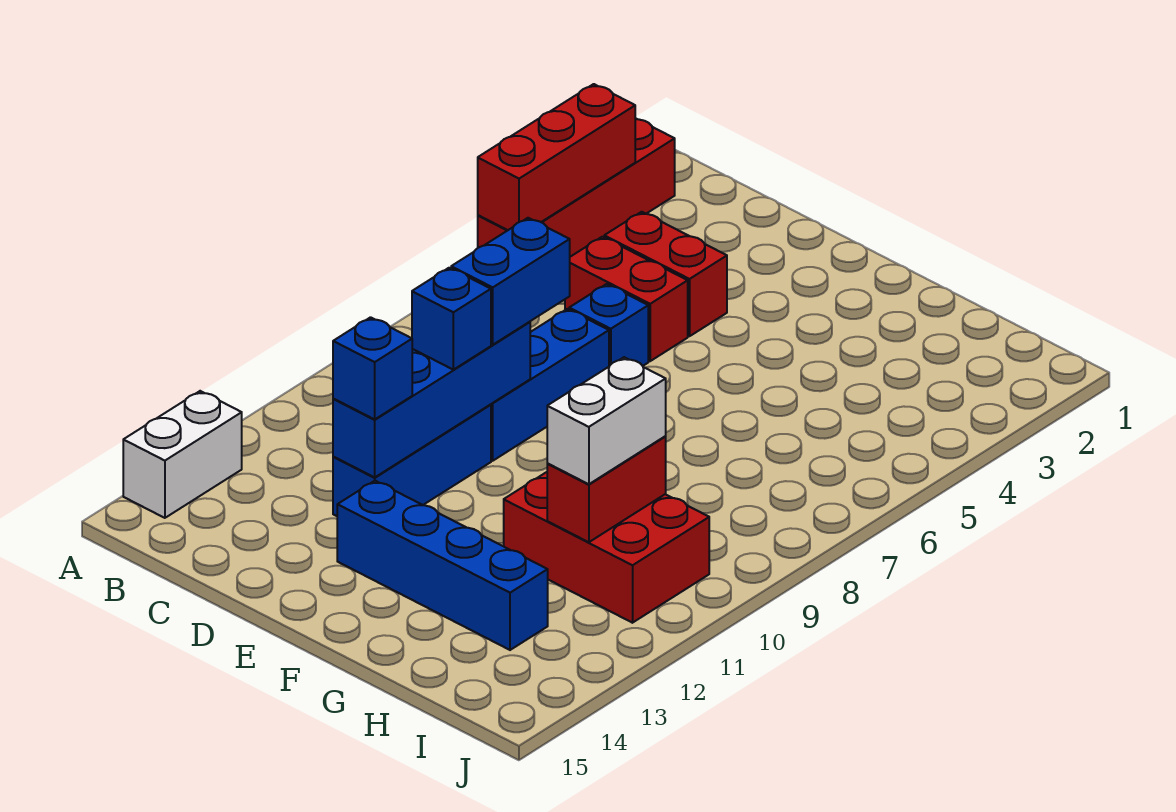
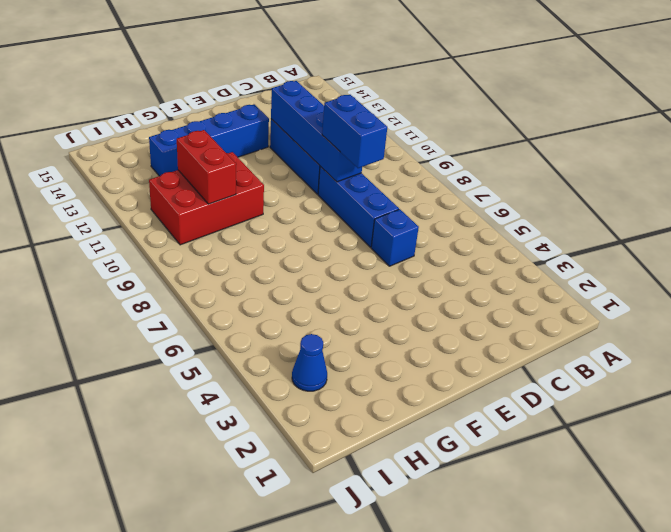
blue 1x1 cone [292,334,327,391] -> none
none -> red 1x4 brick [478,118,675,257]
none -> white 1x2 brick [123,391,242,518]
none -> red 1x2 brick [604,212,727,336]

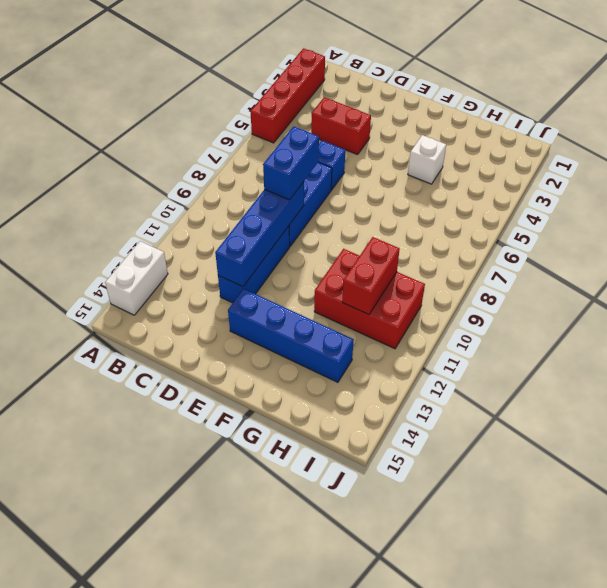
white 1x1 brick [408,135,446,184] -> none
none -> red 1x2 brick [565,237,688,361]
none -> red 1x3 brick [478,84,635,230]
none -> blue 1x1 brick [412,268,491,370]

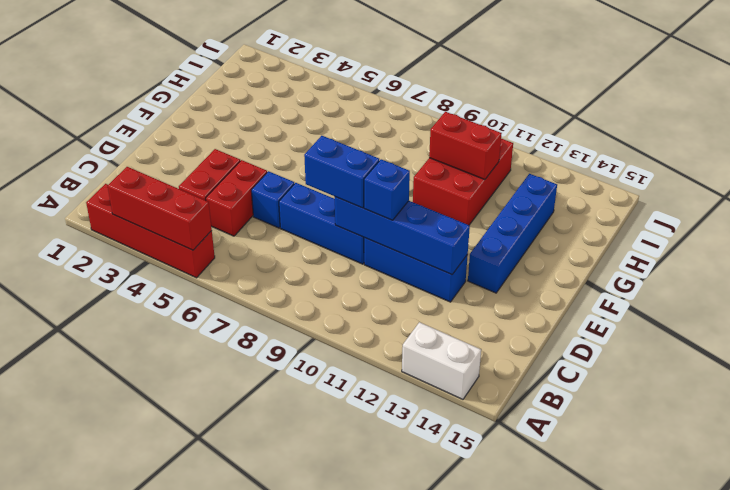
none -> blue 1x1 brick [333,317,412,419]
none -> white 1x2 brick [547,357,666,484]

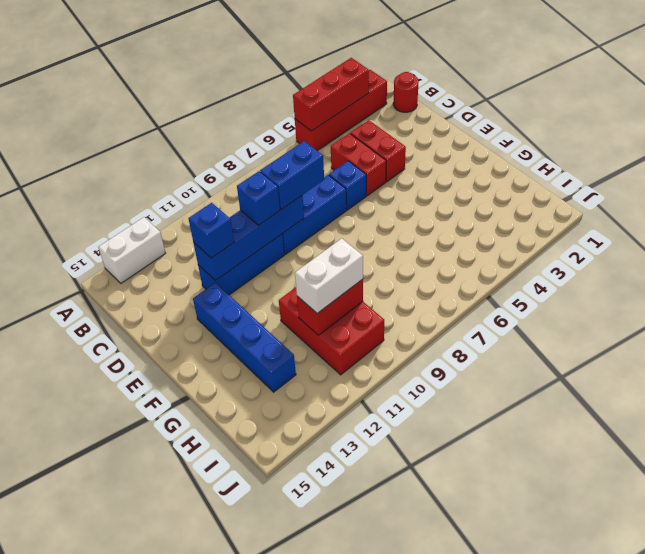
red 1x1 round brick [393,72,419,112] -> none

